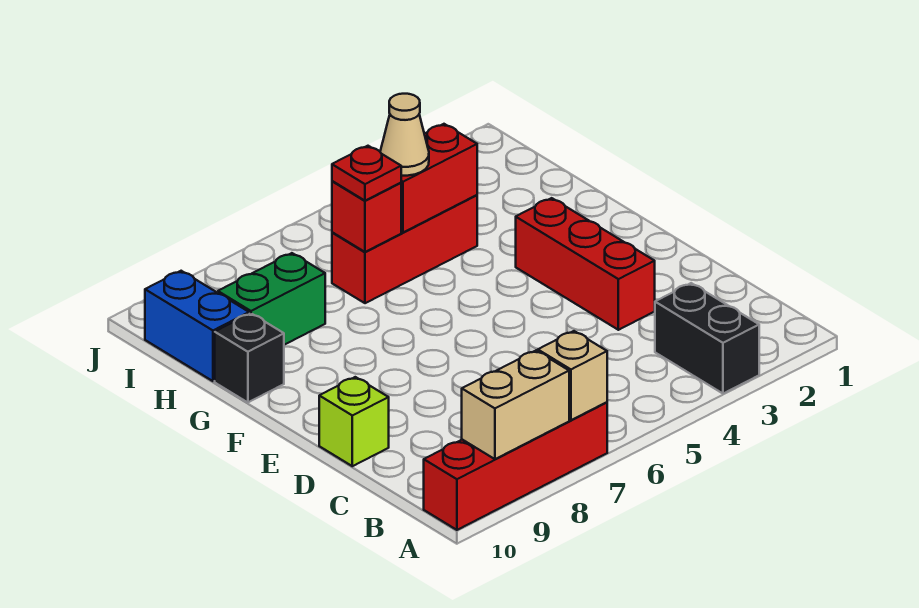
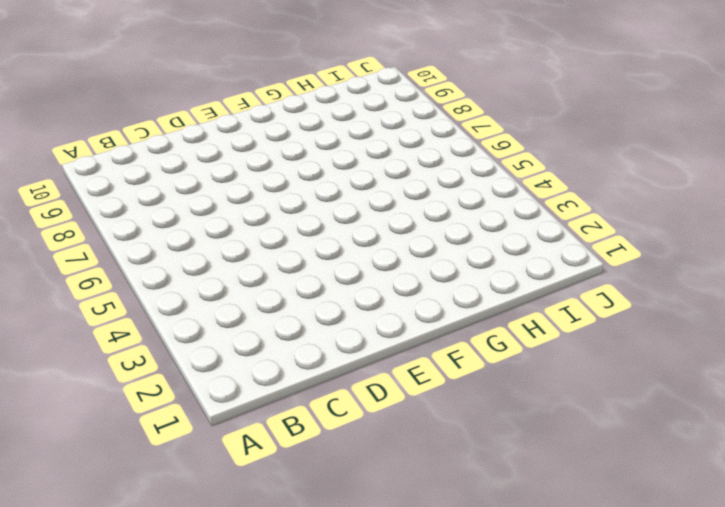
none -> black 1x2 brick [655,283,759,394]
none -> red 1x4 brick [424,402,607,530]
none -> red 1x3 brick [516,198,655,330]

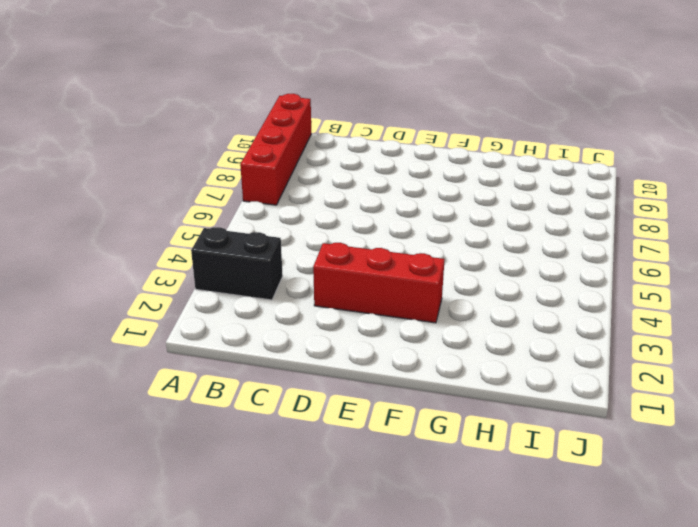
none -> lime 1x1 brick [319,377,389,466]
none -> black 1x1 brick [215,313,284,402]
none -> red 1x3 brick [332,195,477,303]

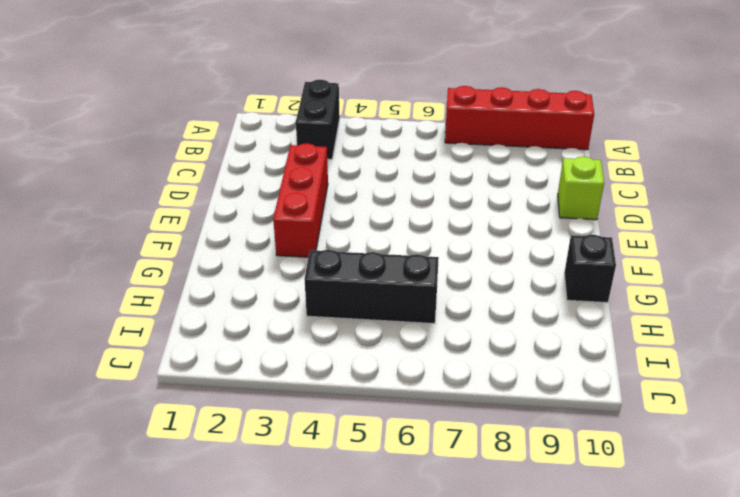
black 1x3 brick [304,250,439,324] -> red 1x3 brick [332,195,477,303]
none -> green 1x2 brick [218,253,325,345]
none -> blue 1x2 brick [145,271,249,381]
none -> tan 1x1 brick [538,331,607,420]

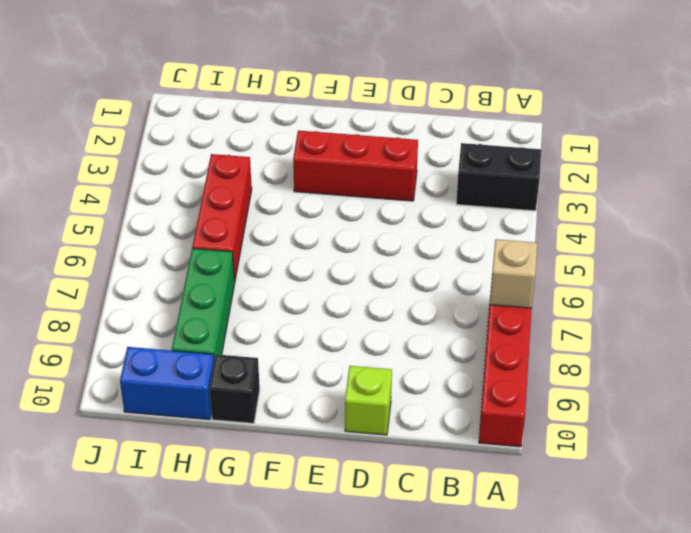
green 1x3 brick [172,248,235,361] -> green 1x2 brick [218,253,325,345]
none -> tan 1x2 brick [462,351,569,459]
none -> red 1x2 brick [401,124,477,232]
none -> red 1x1 brick [332,181,401,252]

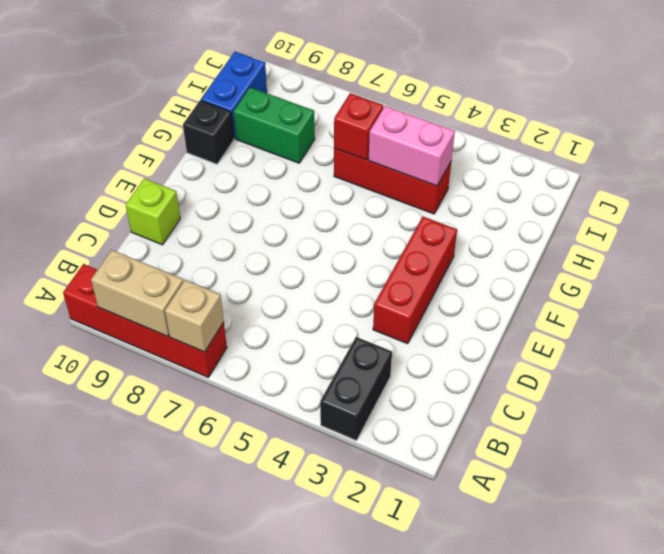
pink 1x2 brick [369,106,455,186] -> red 1x2 brick [401,124,477,232]
none -> tan 1x1 cone [380,94,429,176]
none -> red 1x1 plate [332,146,401,201]

